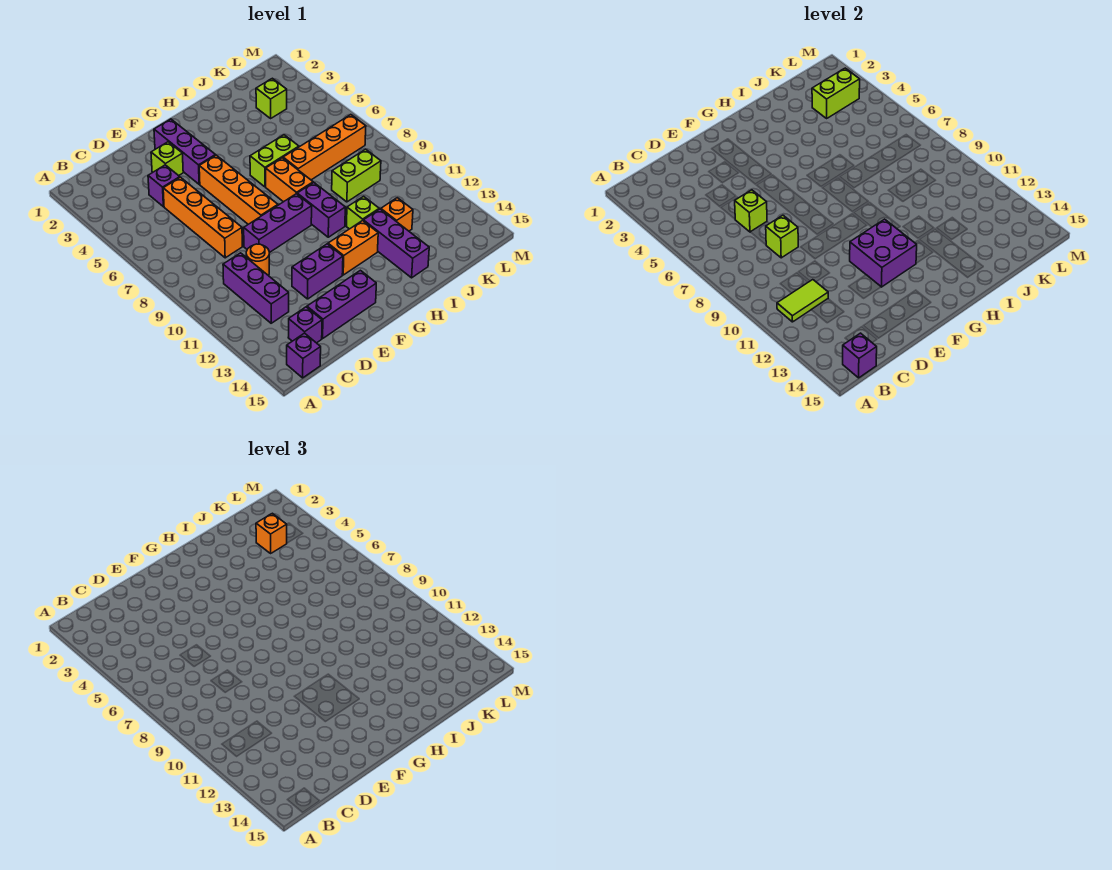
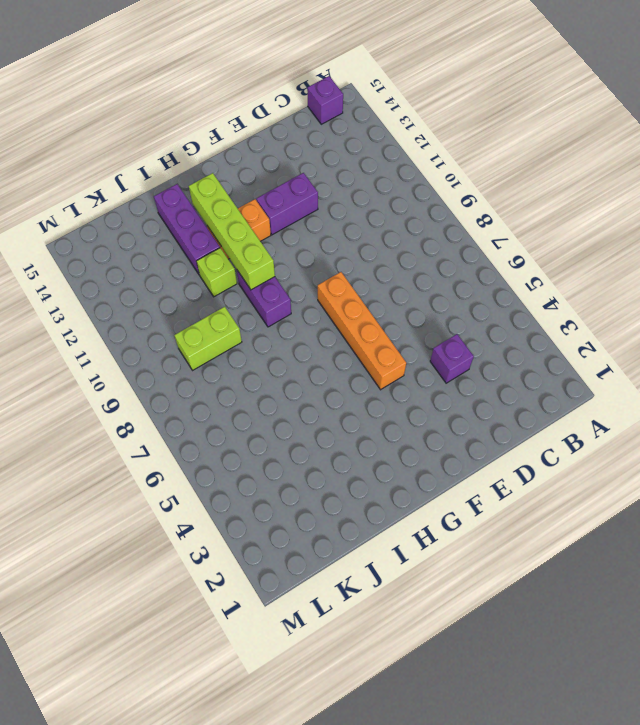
lime 1x4 brick [189,173,275,290] -> none
none -> purple 1x3 brick [223,253,289,323]
none -> purple 1x1 brick [288,307,322,343]
none -> orange 1x4 brick [163,177,242,258]

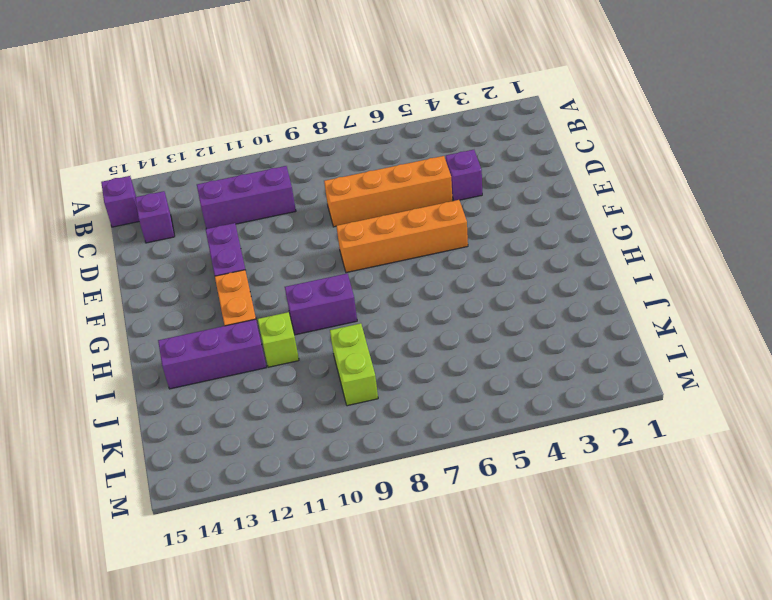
none -> orange 1x1 round brick [246,244,269,276]
none -> purple 1x3 brick [307,270,376,338]
none -> lime 1x1 brick [151,142,183,176]

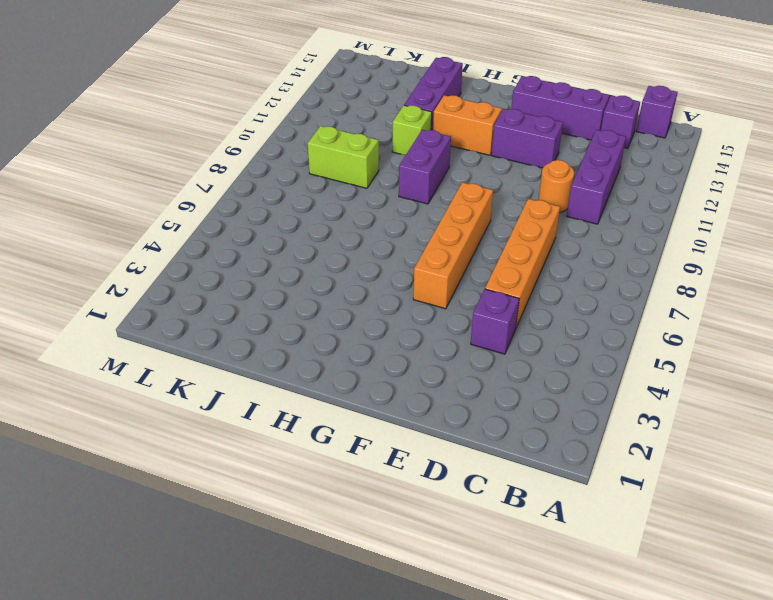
none -> lime 1x1 brick [151,142,183,176]
none -> purple 1x3 brick [244,194,312,253]
none -> purple 1x3 brick [154,119,215,184]

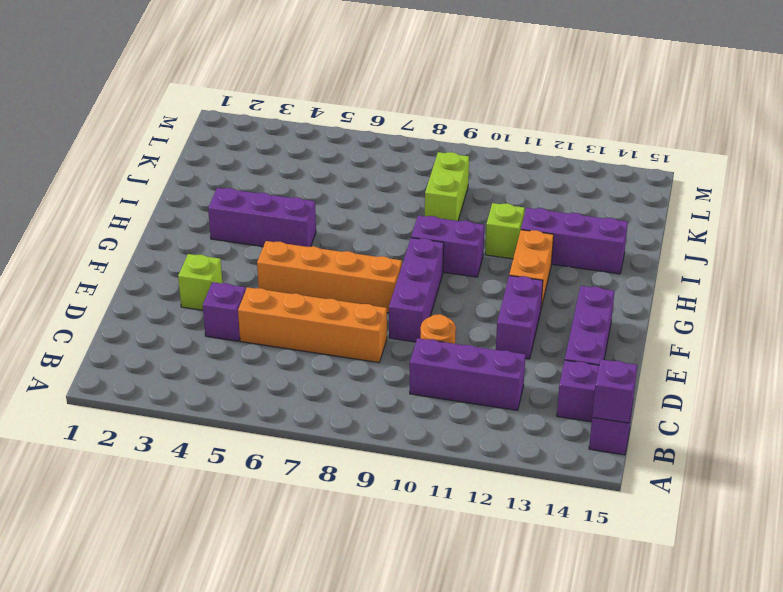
purple 1x3 brick [208,188,316,247] -> purple 1x3 brick moved to [154,119,215,184]
none -> lime 1x2 brick [250,135,299,187]
none -> orange 1x2 brick [266,158,313,202]
none -> orange 1x4 brick [283,115,366,180]

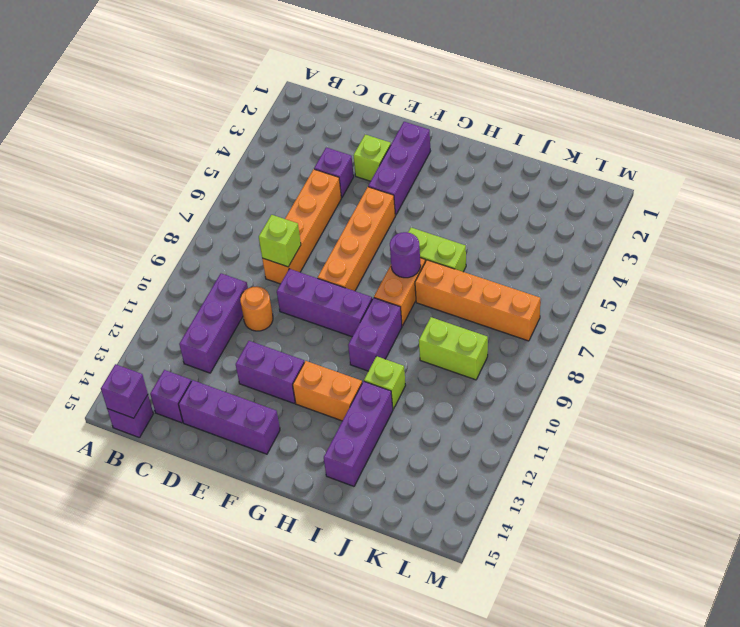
purple 1x1 round brick [390,232,421,278] -> none
none -> orange 1x1 brick [381,198,413,231]
none -> lime 1x1 brick [256,78,287,118]
none -> lime 1x2 tile [777,280,828,322]

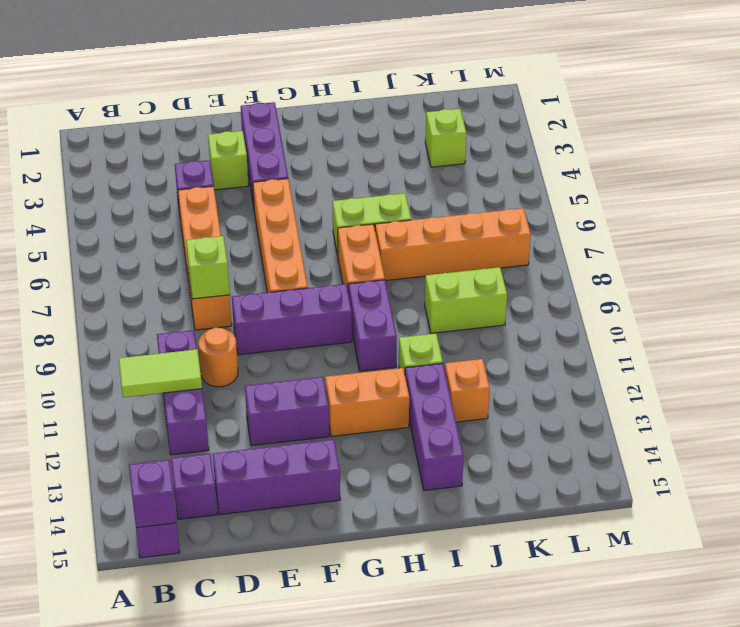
none -> lime 1x1 brick [735,190,767,232]
none -> purple 2x2 brick [850,219,917,287]
none -> lime 1x2 brick [812,68,860,118]

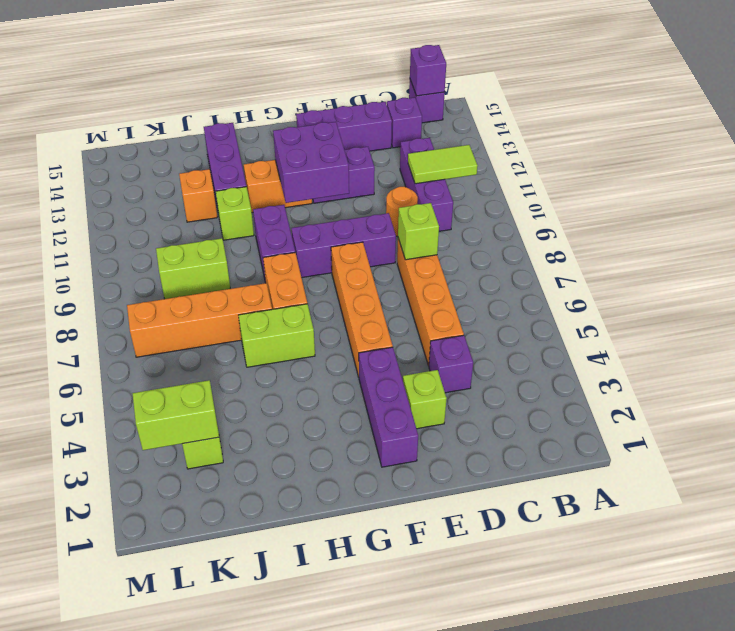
none -> lime 1x1 brick [735,190,767,232]
none -> orange 1x1 brick [256,513,287,553]

